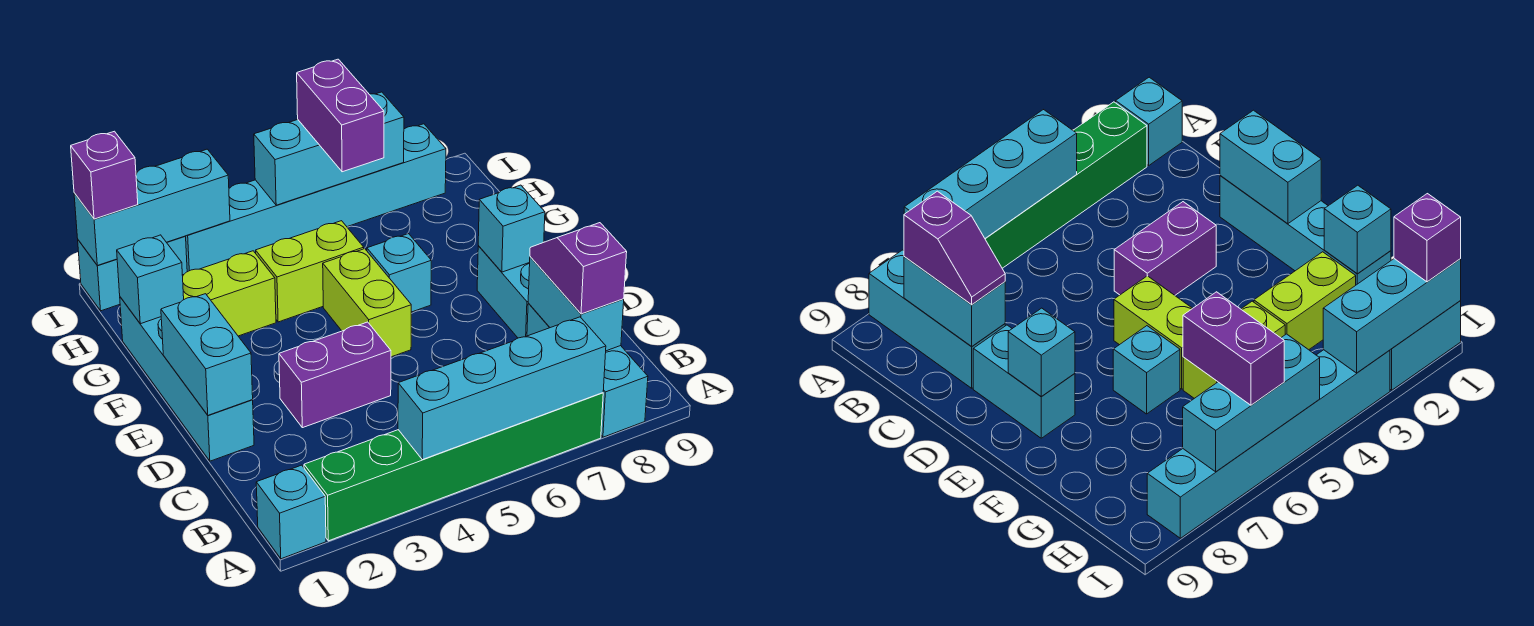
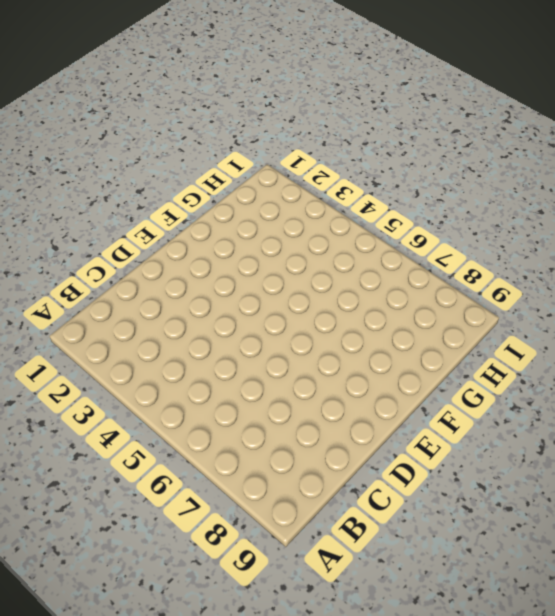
none -> cyan 1x1 brick [256,465,326,559]
none -> green 1x6 brick [304,393,603,541]
none -> cyan 1x3 brick [527,303,648,437]

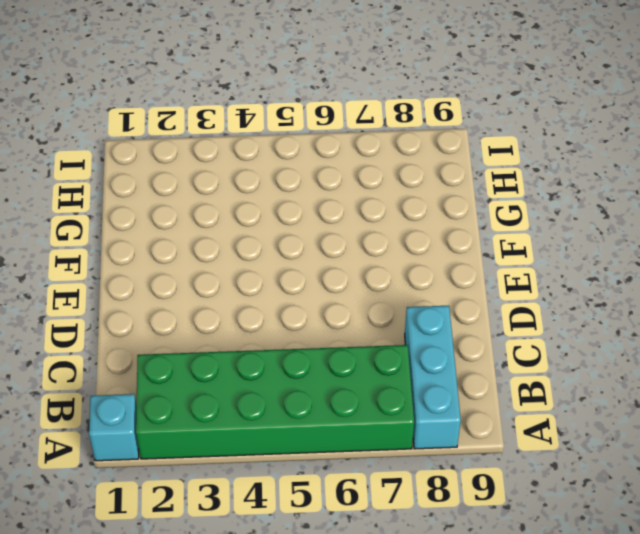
green 2x6 brick [136,345,414,459] -> green 1x6 brick [304,393,603,541]
none -> cyan 1x4 brick [120,297,254,461]
none -> purple 1x2 brick [279,322,391,428]
none -> cyan 1x2 brick [477,246,530,338]

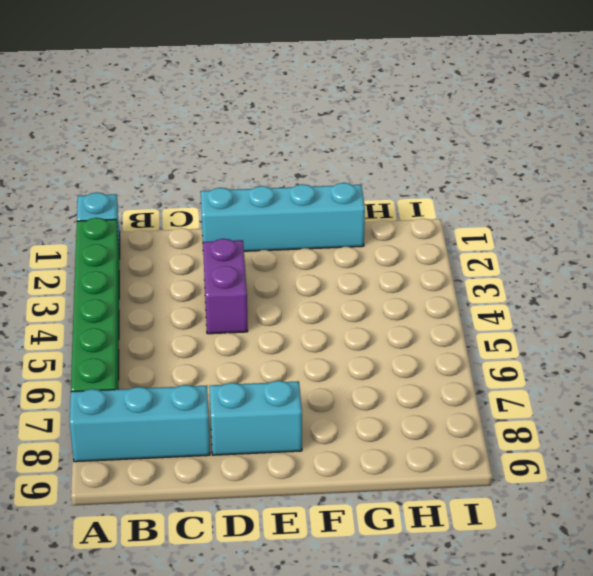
none -> lime 1x2 brick [323,249,411,357]
none -> cyan 1x1 brick [367,234,431,312]
none -> lime 1x2 brick [182,251,276,336]

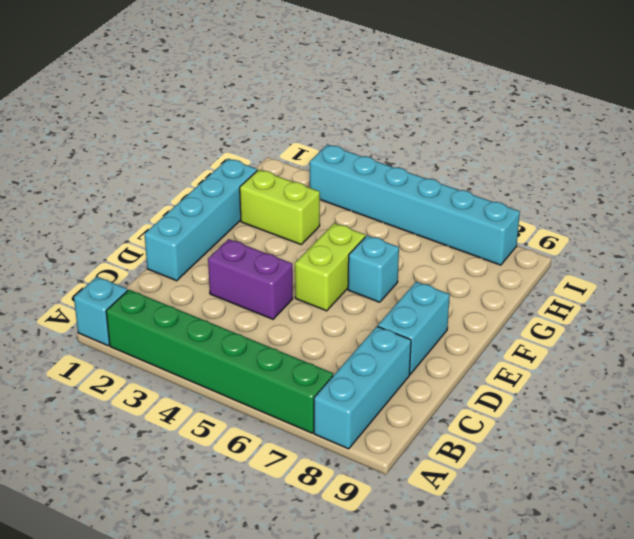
none -> lime 1x2 brick [255,221,364,322]
none -> cyan 1x2 brick [78,236,187,311]
none -> cyan 1x4 brick [398,317,606,460]

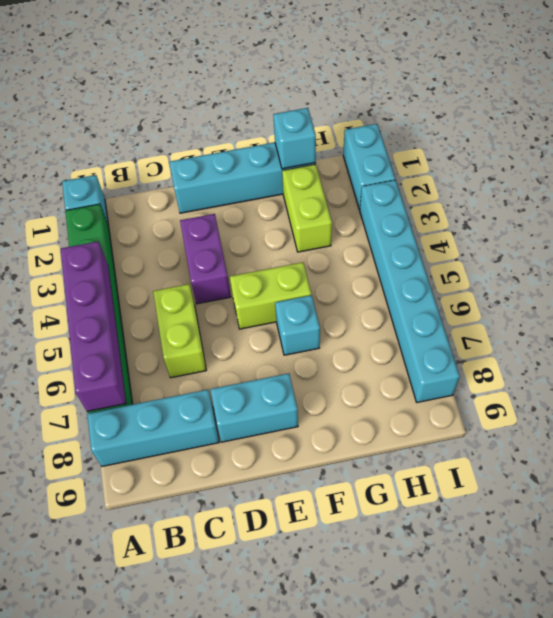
purple 1x4 brick [61,241,126,411] -> cyan 1x4 brick [398,317,606,460]
lime 1x2 brick [153,284,206,378] -> lime 1x2 brick moved to [255,221,364,322]
none -> cyan 1x2 brick [528,257,624,351]
none -> cyan 1x2 brick [161,294,253,415]
none -> cyan 1x1 brick [478,185,545,272]

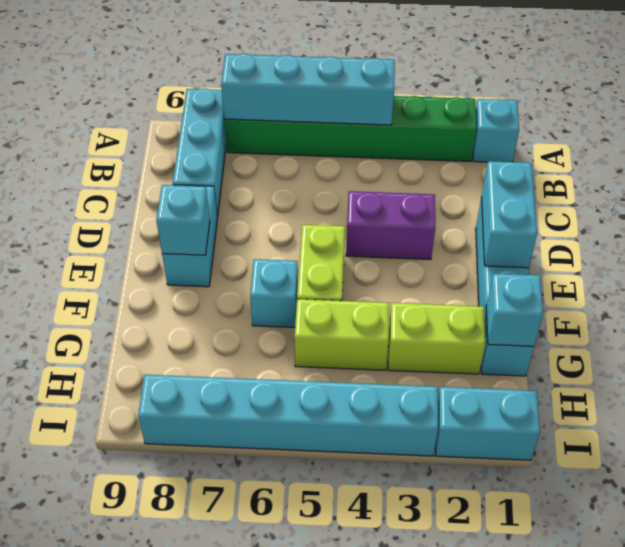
none -> cyan 1x2 brick [528,257,624,351]
none -> cyan 1x3 brick [74,149,230,265]
none -> cyan 1x3 brick [254,92,404,205]

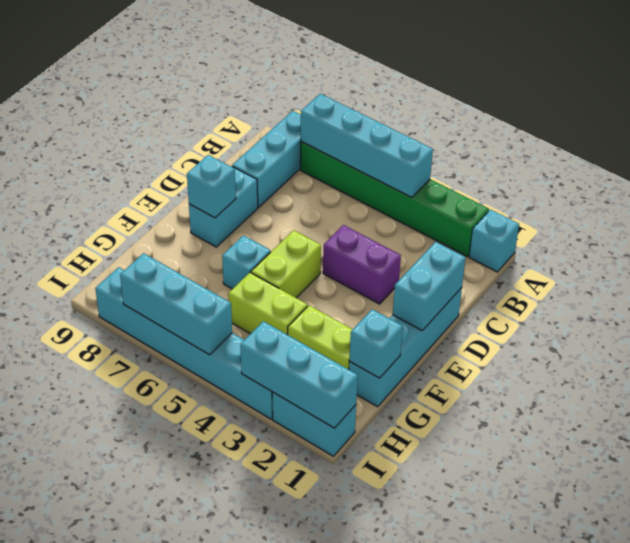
none -> cyan 1x2 brick [528,257,624,351]
none -> purple 1x2 slope [530,223,627,314]
none -> purple 1x2 brick [297,59,384,172]

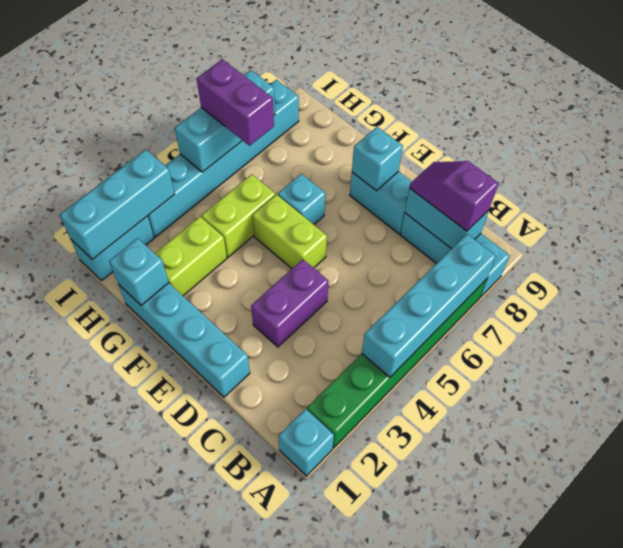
none -> cyan 1x2 brick [161,294,253,415]
none -> purple 1x1 brick [71,131,138,219]

